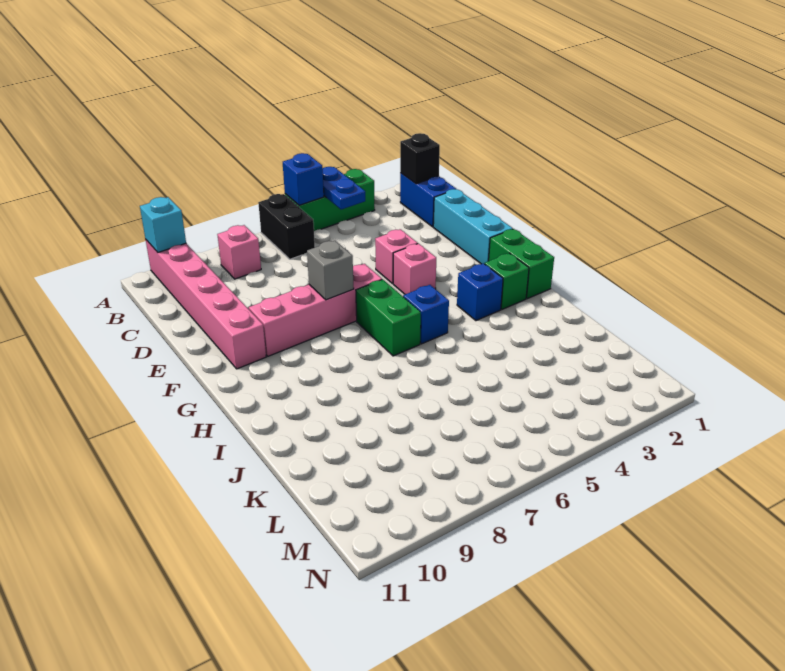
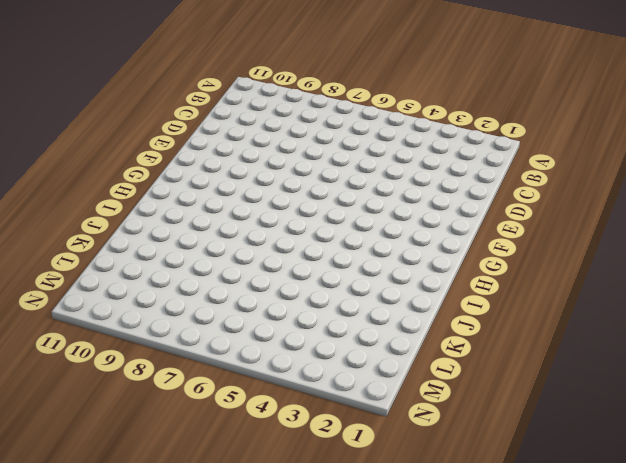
none -> green 1x3 brick [285,169,375,231]
none -> black 1x2 brick [258,194,315,259]
none -> pink 1x6 brick [145,239,266,369]

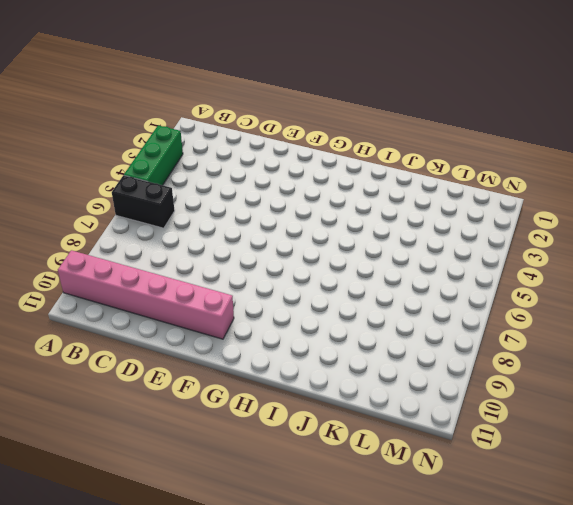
none -> blue 1x2 brick [400,173,456,227]
none -> pink 1x1 brick [217,225,261,279]
none -> cyan 1x3 brick [433,189,513,264]

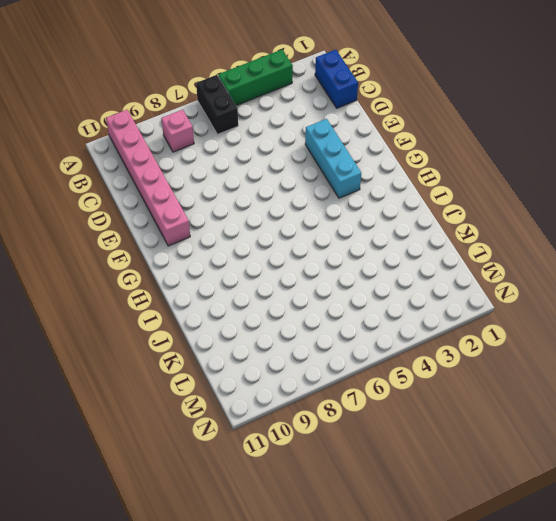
cyan 1x3 brick [305,119,361,198] -> cyan 1x3 brick moved to [433,189,513,264]
none -> pink 1x1 brick [375,229,418,284]
none -> pink 1x1 brick [393,244,436,294]
none -> pink 1x4 brick [249,264,382,356]

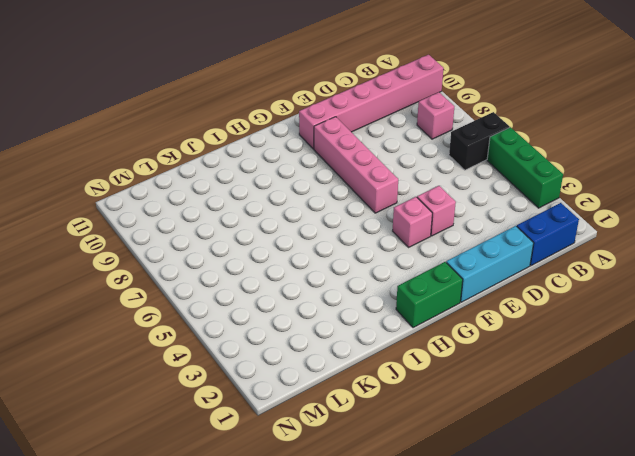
none -> green 1x2 brick [356,280,421,356]
none -> green 1x1 brick [485,253,529,309]
none -> blue 1x1 brick [457,263,503,321]

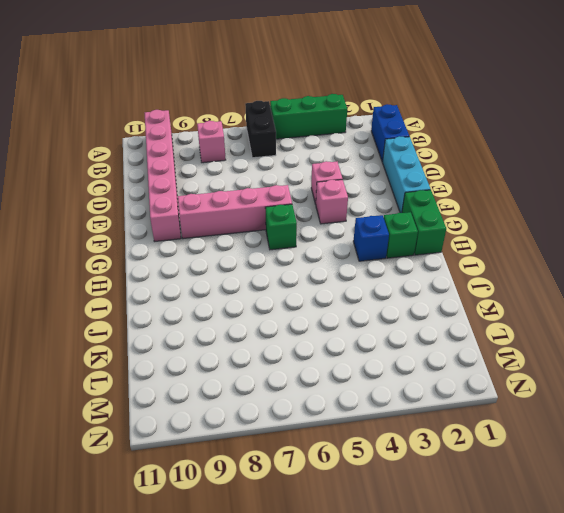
green 1x1 brick [265,204,297,250] -> green 1x2 brick [356,280,421,356]
none -> blue 1x1 brick [403,285,449,344]
none -> blue 1x2 plate [323,167,365,210]
none -> blue 1x1 brick [283,153,324,205]

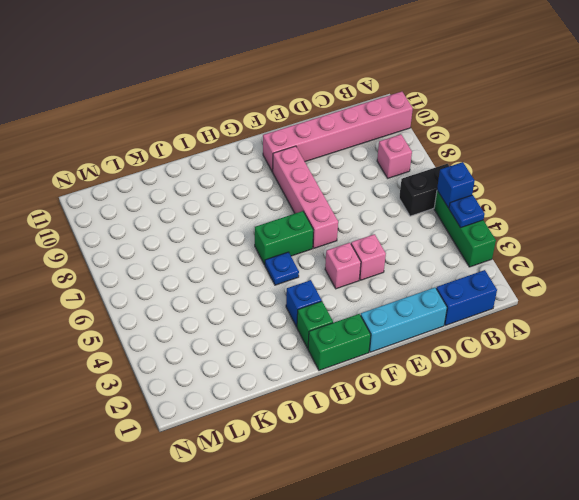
blue 1x1 plate [449,195,485,228] -> blue 1x2 plate [323,167,365,210]
blue 1x1 plate [265,252,299,285] -> blue 1x1 brick [403,285,449,344]
none -> cyan 1x1 brick [140,197,186,252]
none -> black 1x1 brick [400,133,440,184]
none -> grey 1x1 brick [307,241,354,300]

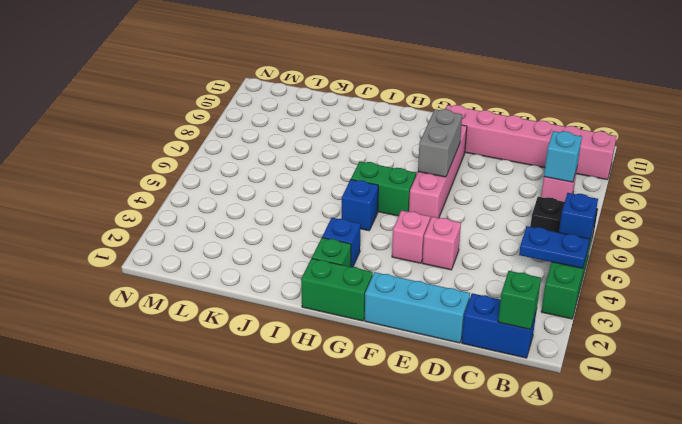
green 1x1 brick [498,271,541,329] -> black 1x1 brick [400,133,440,184]
cyan 1x1 brick [544,131,582,182] -> cyan 1x1 brick moved to [140,197,186,252]
grey 1x2 brick [418,109,462,177] -> grey 1x1 brick [307,241,354,300]

